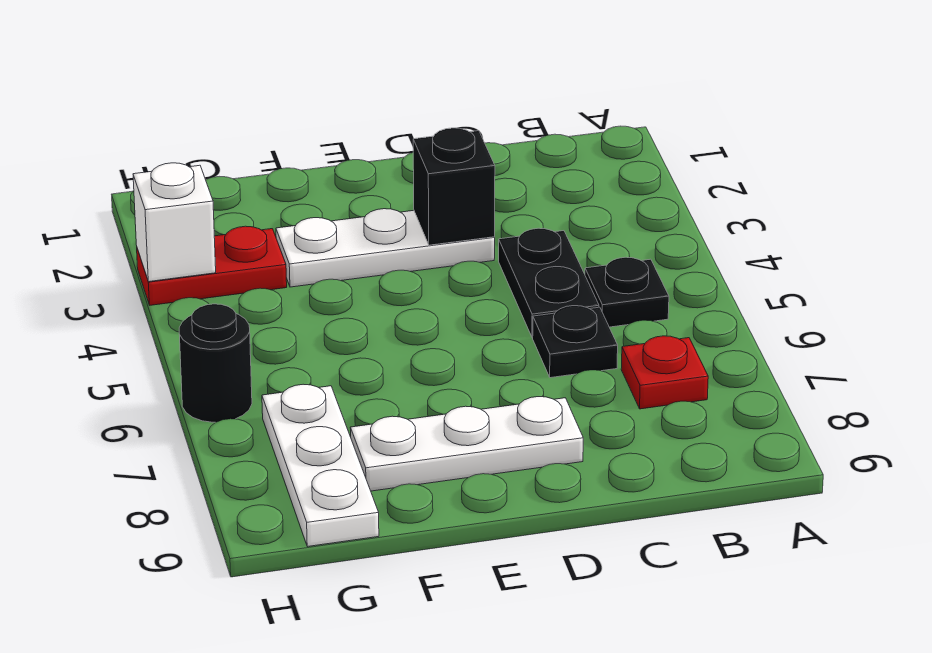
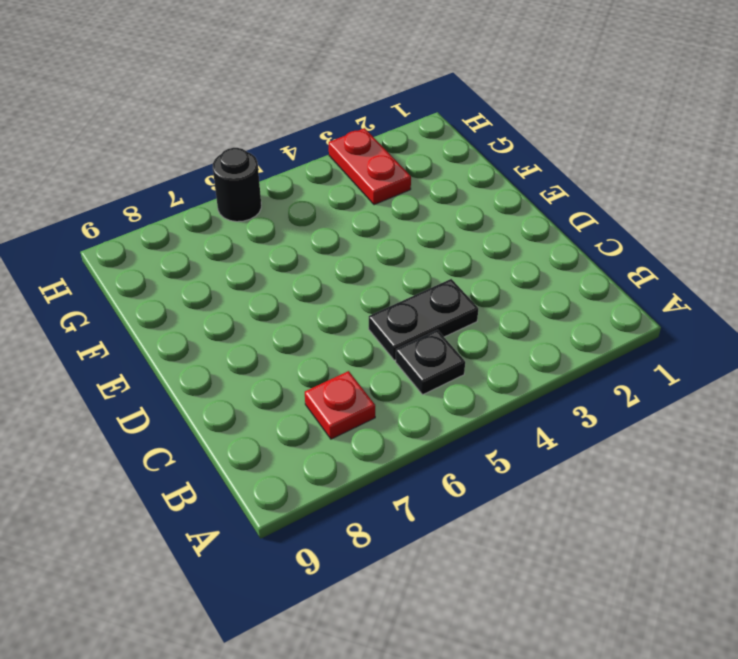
none -> black 1x1 plate [533,306,618,378]
none -> white 1x3 plate [276,209,495,287]

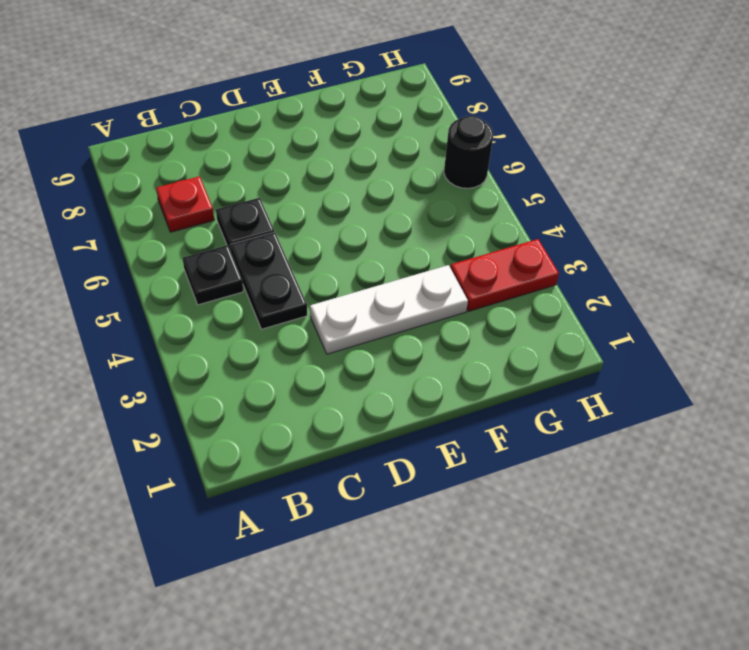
none -> white 1x3 plate [350,397,583,491]
none -> white 1x3 plate [262,384,379,547]

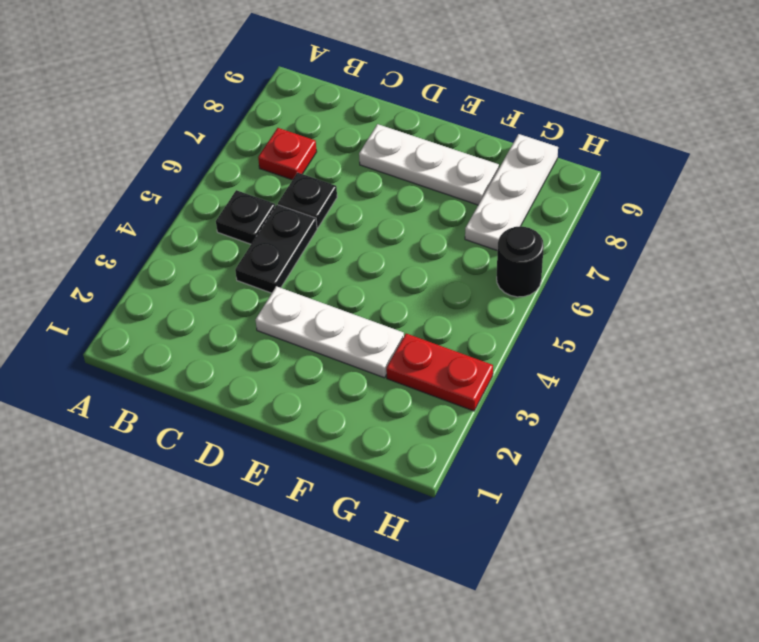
none -> black 1x1 brick [413,128,495,245]
none -> white 1x1 brick [133,163,216,282]

